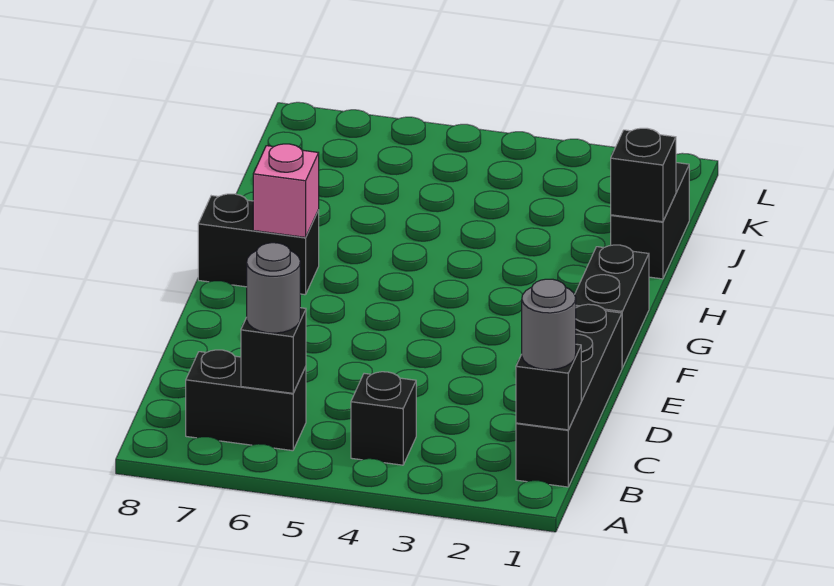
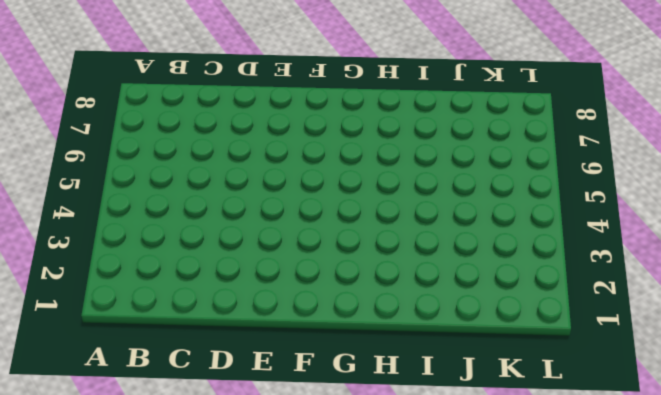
none -> black 1x4 brick [516,304,622,487]
none -> black 1x1 brick [351,372,416,465]
none -> black 1x2 brick [186,350,306,451]

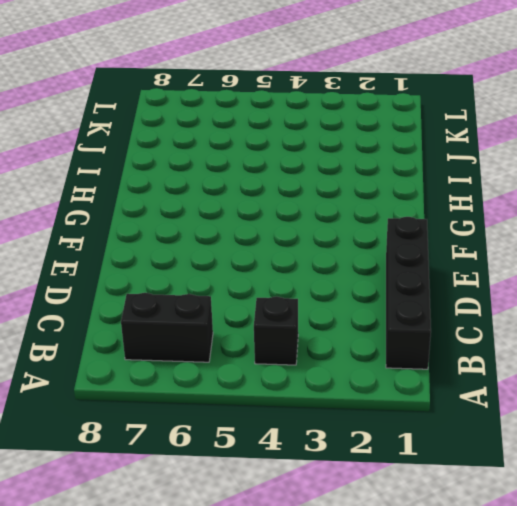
none -> black 1x2 brick [575,245,649,368]
none -> black 1x2 brick [198,194,319,295]
none -> black 1x2 brick [611,163,689,279]

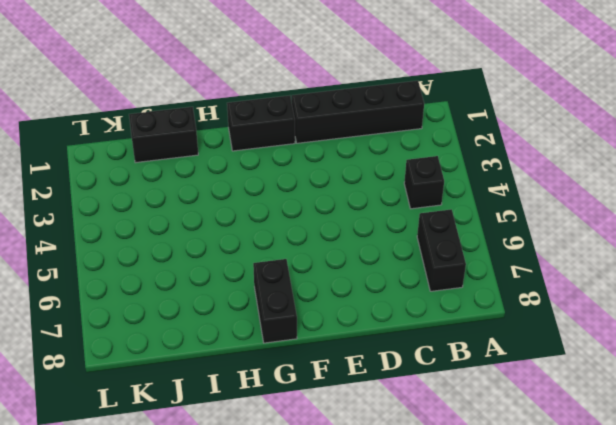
none -> black 1x1 brick [516,344,581,430]
none -> black 1x1 brick [241,308,306,393]
none -> pink 1x1 brick [253,144,319,237]

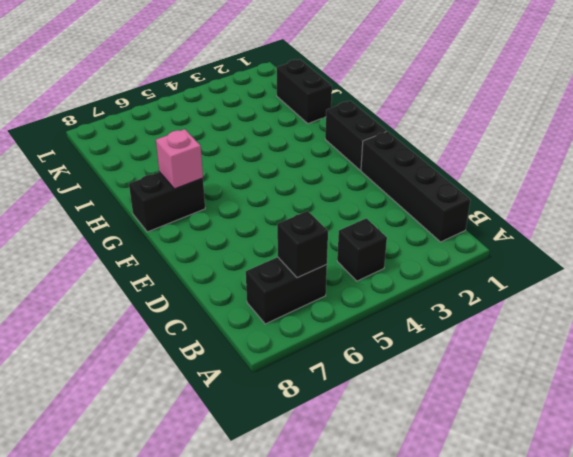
none -> black 1x1 brick [516,344,581,430]
none -> black 1x1 brick [611,128,676,222]
none -> grey 1x1 round brick [522,279,576,370]

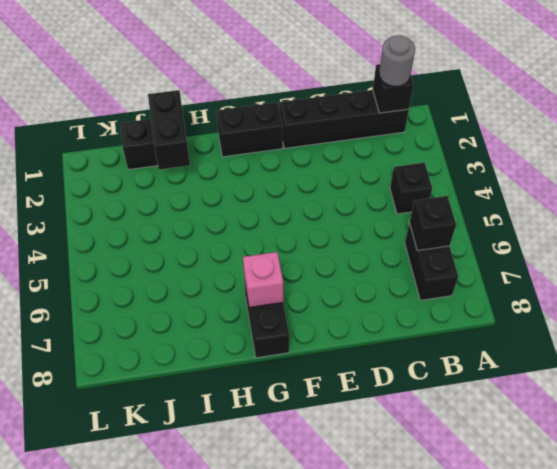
black 1x2 brick [148,90,190,170] -> black 1x1 brick [611,128,676,222]
none -> grey 1x1 round brick [247,243,300,333]

